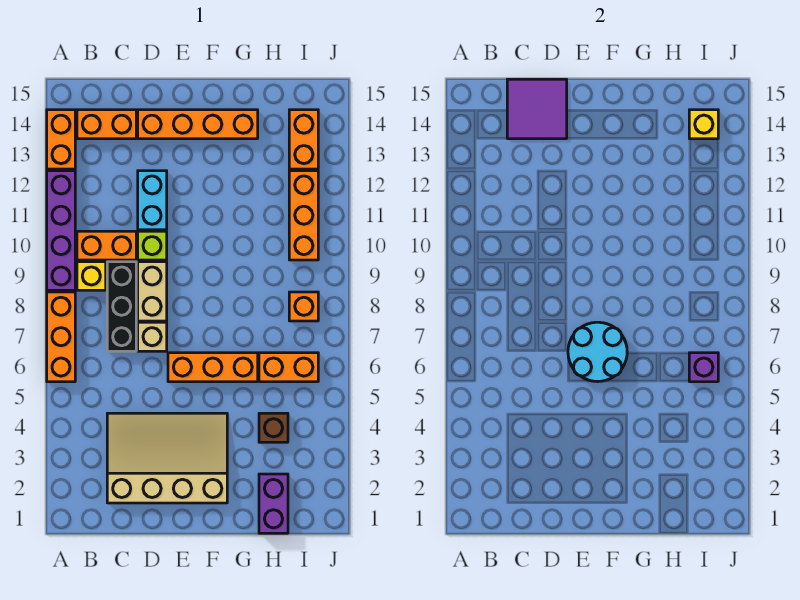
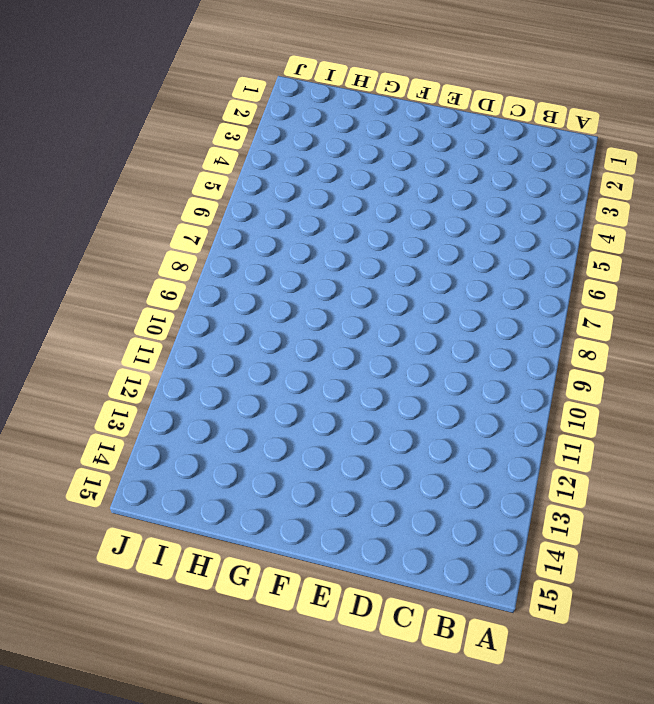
none -> orange 1x3 brick [47,292,75,382]
none -> purple 1x4 brick [47,171,75,290]
none -> orange 1x2 brick [47,110,75,169]

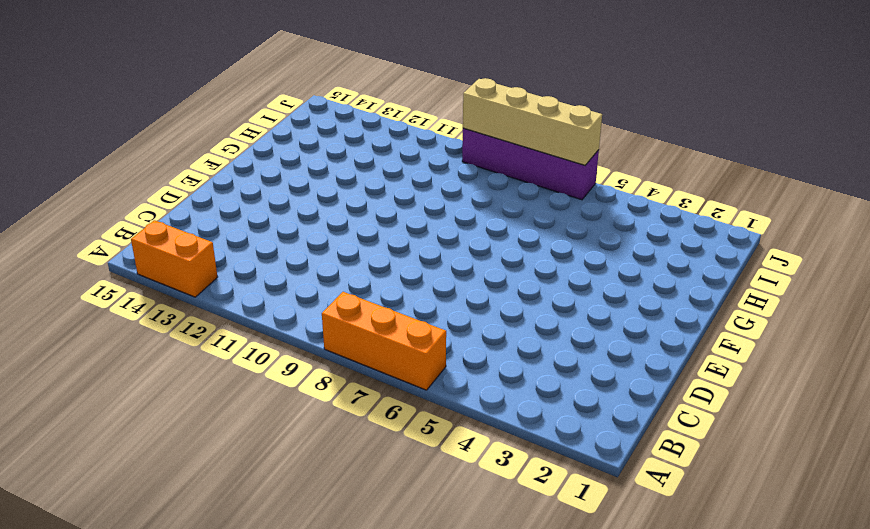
purple 1x4 brick [462,128,599,200] -> purple 1x4 brick moved to [47,171,75,290]
tan 1x4 brick [463,78,602,165] -> none
none -> yellow 1x1 brick [77,262,106,290]
none -> orange 1x2 brick [77,231,136,260]
none -> orange 1x2 brick [77,110,136,139]

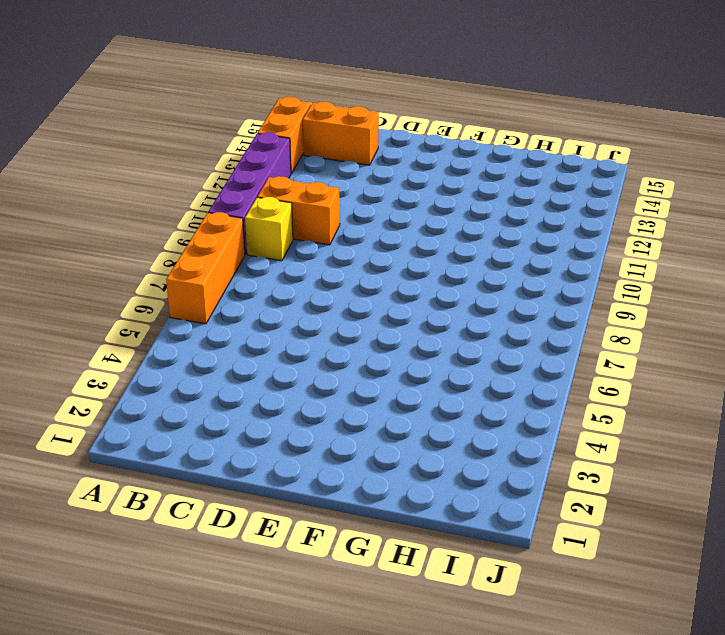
none -> tan 3x4 slope [107,413,227,503]
none -> black 1x3 brick [107,262,136,351]
none -> tan 1x1 brick [138,322,167,351]

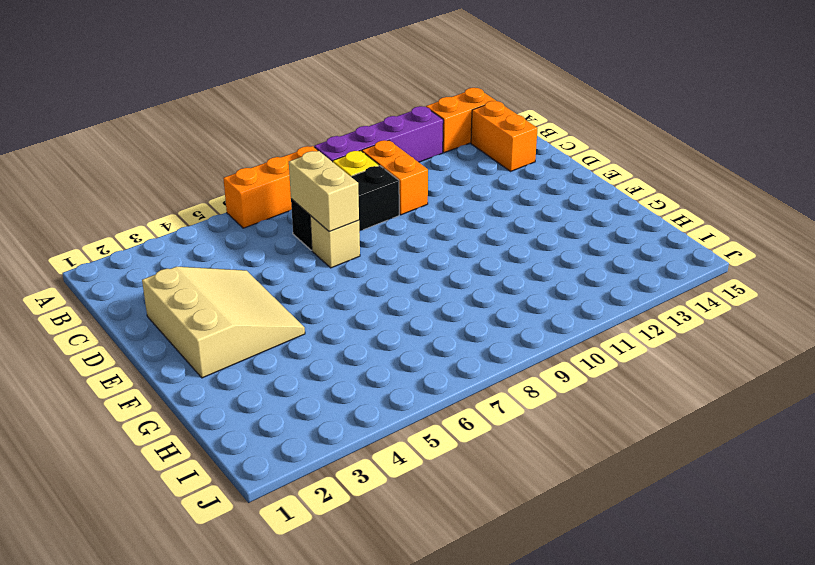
tan 1x2 brick [289,151,359,232] -> tan 1x2 brick turned to [138,262,167,321]
tan 3x3 slope [142,267,305,378] -> tan 3x4 slope [107,413,227,503]
none -> lime 1x1 brick [138,231,167,260]
none -> cyan 1x2 brick [138,171,167,230]
none -> orange 1x4 brick [138,110,258,139]

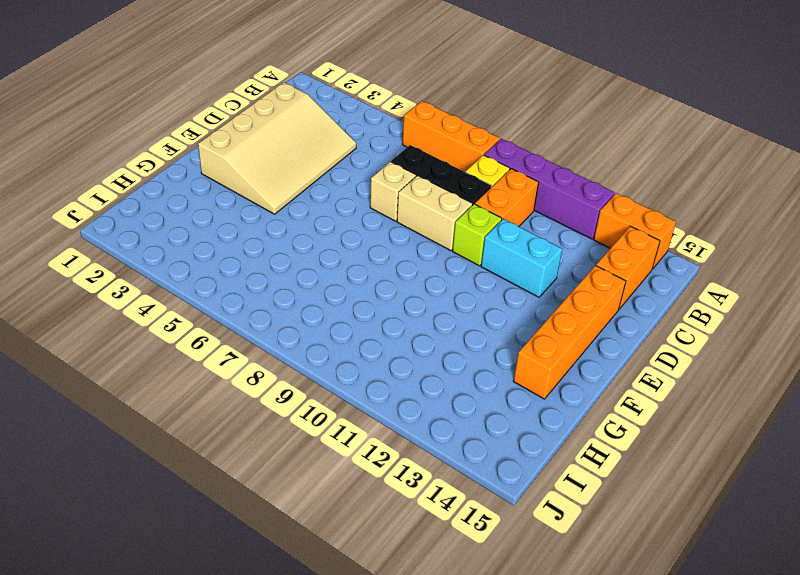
none -> orange 1x3 brick [168,353,258,382]
none -> purple 1x2 brick [259,474,288,533]
none -> brown 1x1 brick [259,413,288,442]

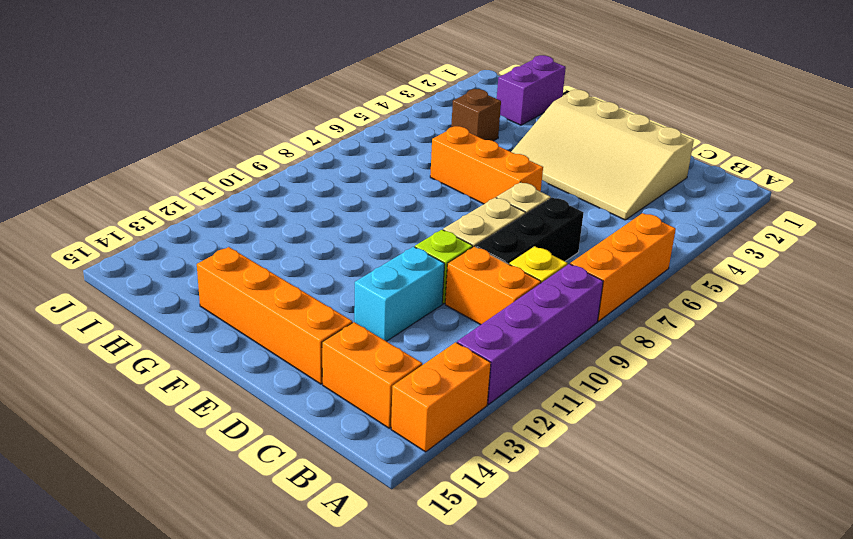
none -> orange 1x2 brick [259,353,318,382]
none -> orange 1x1 brick [289,292,318,321]
none -> orange 1x3 brick [289,171,318,260]

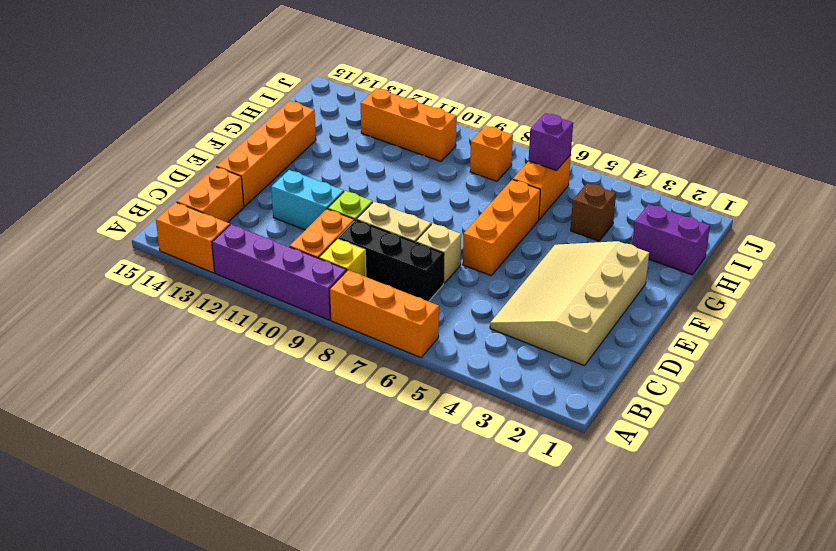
none -> orange 1x2 brick [289,110,318,169]
none -> purple 2x2 tile [507,79,567,139]
none -> cyan 2x2 round brick [568,322,627,382]

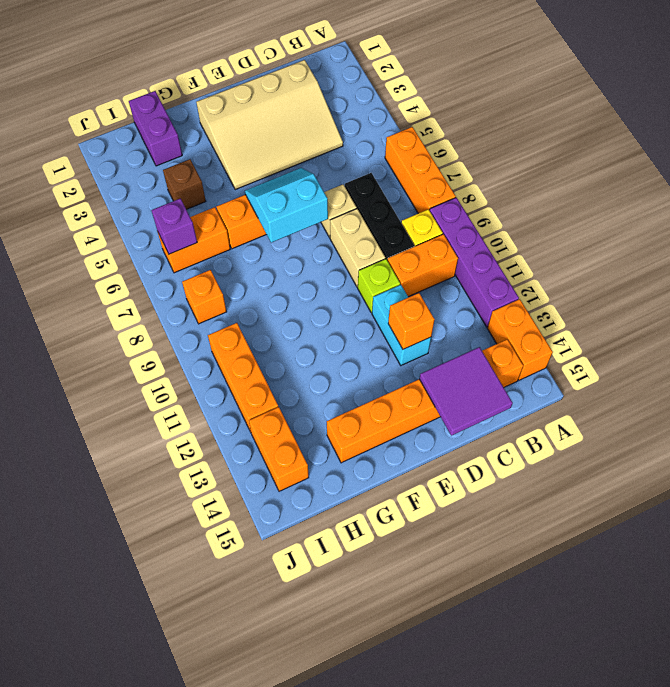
orange 1x1 brick [388,293,435,349] -> none
cyan 2x2 slope [245,168,328,243] -> cyan 2x2 round brick [568,322,627,382]
none -> yellow 1x1 brick [689,110,718,139]

